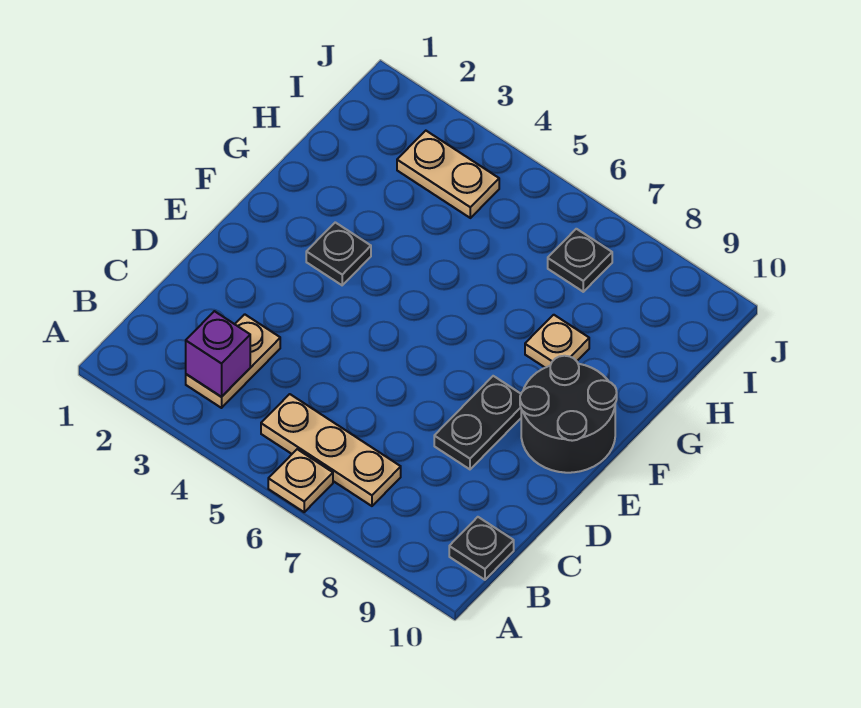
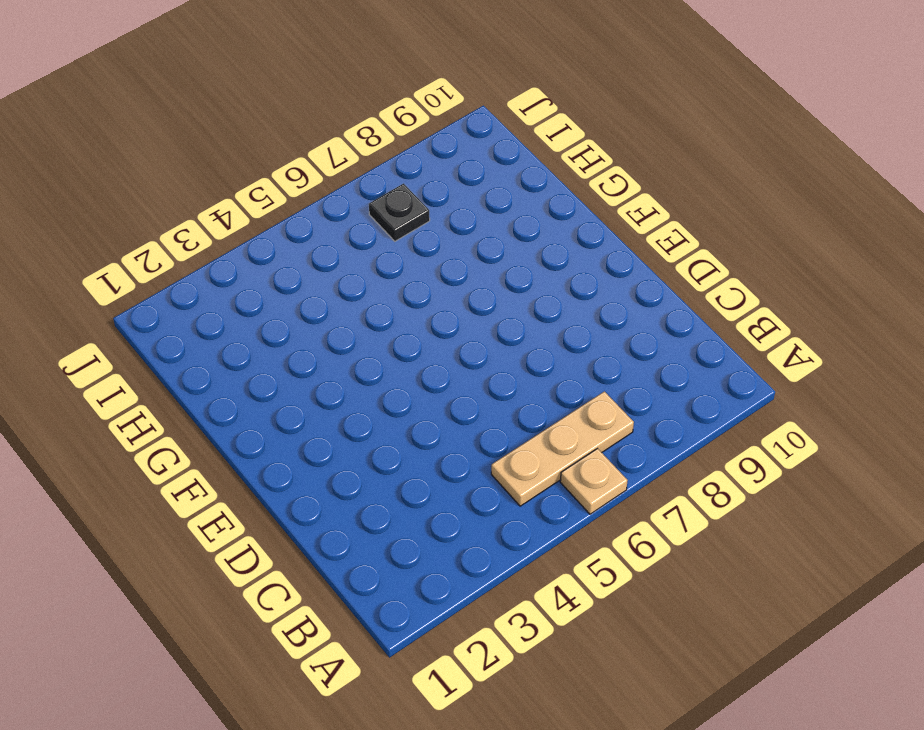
none -> tan 1x2 plate [186,314,280,408]
none -> black 1x1 plate [449,517,514,580]

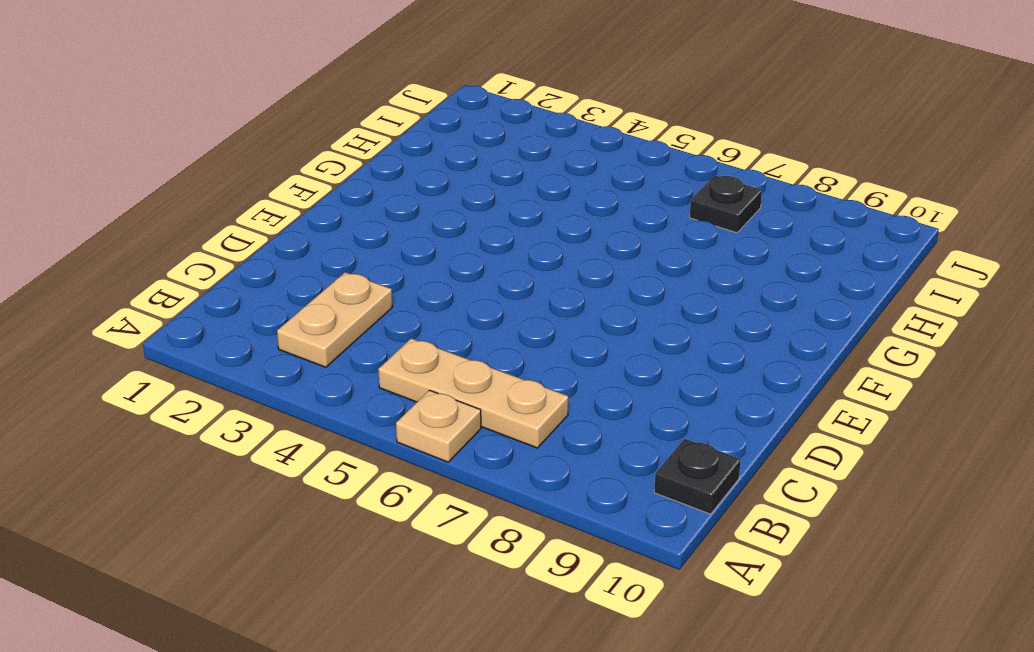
none -> black 1x2 plate [434,376,521,469]
none -> black 2x2 round brick [520,356,617,473]

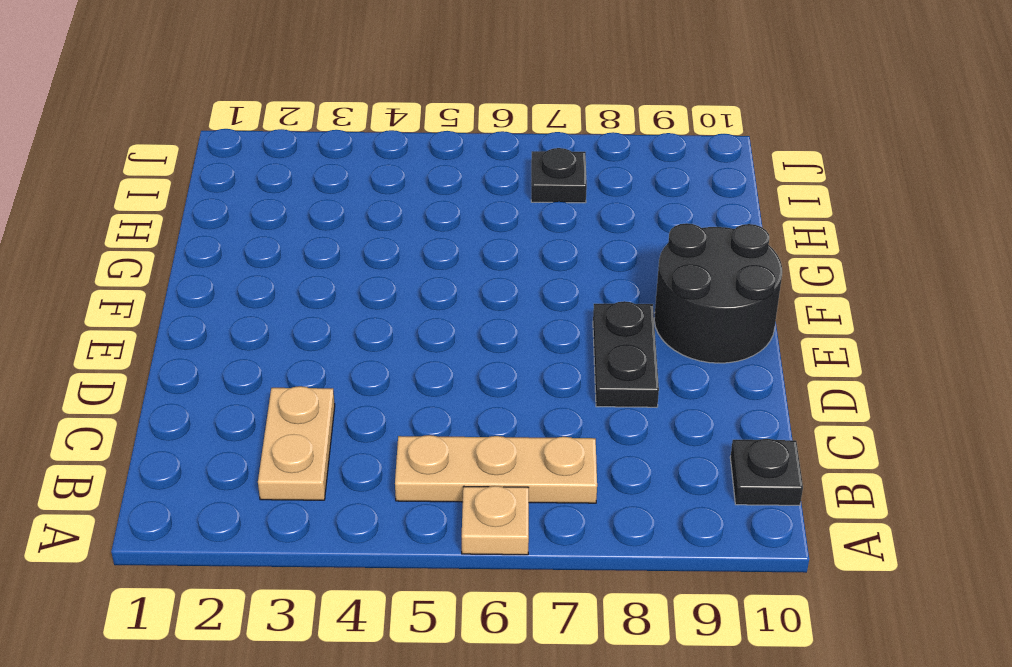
none -> black 1x1 plate [306,222,371,285]
none -> tan 1x1 plate [525,315,589,368]

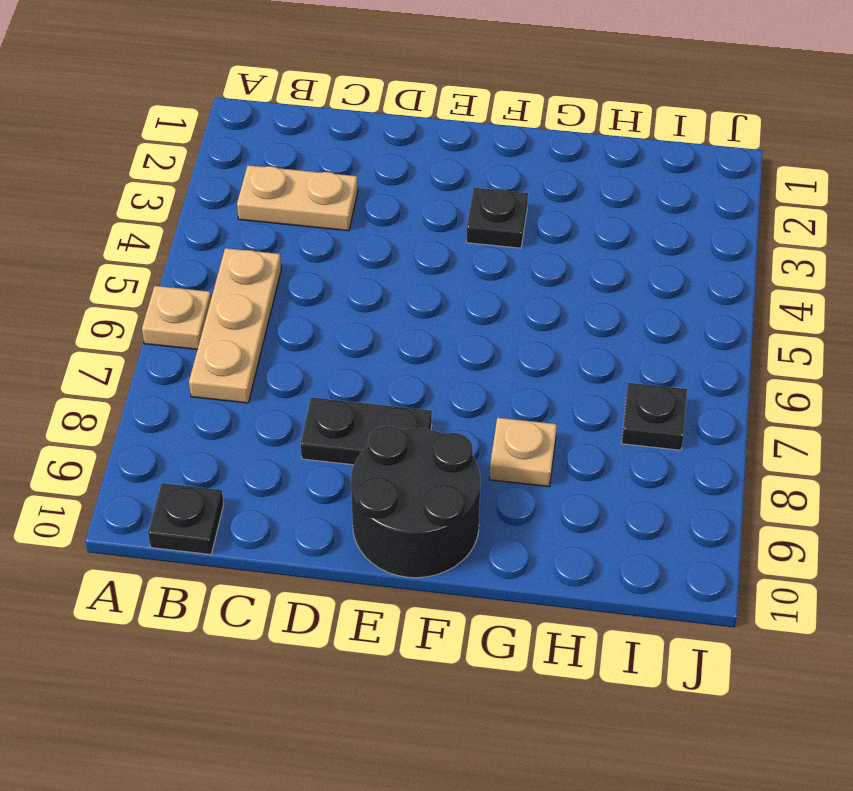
none -> tan 1x2 plate [397,131,499,218]
none -> purple 1x1 brick [186,311,250,397]

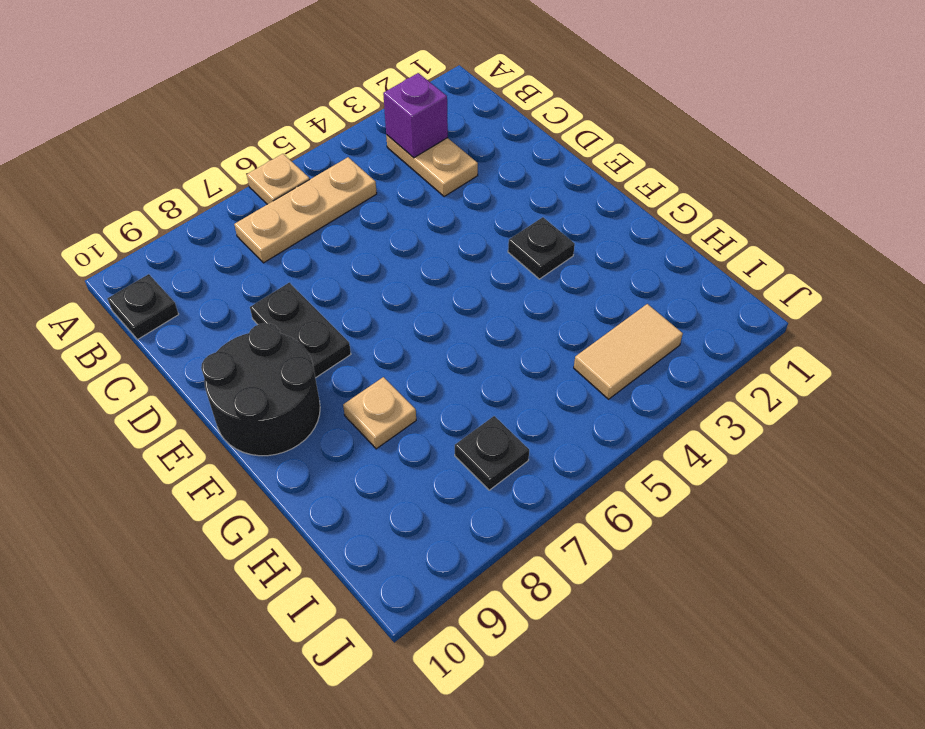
tan 1x2 tile [574,304,683,399] -> tan 1x2 plate [397,131,499,218]

